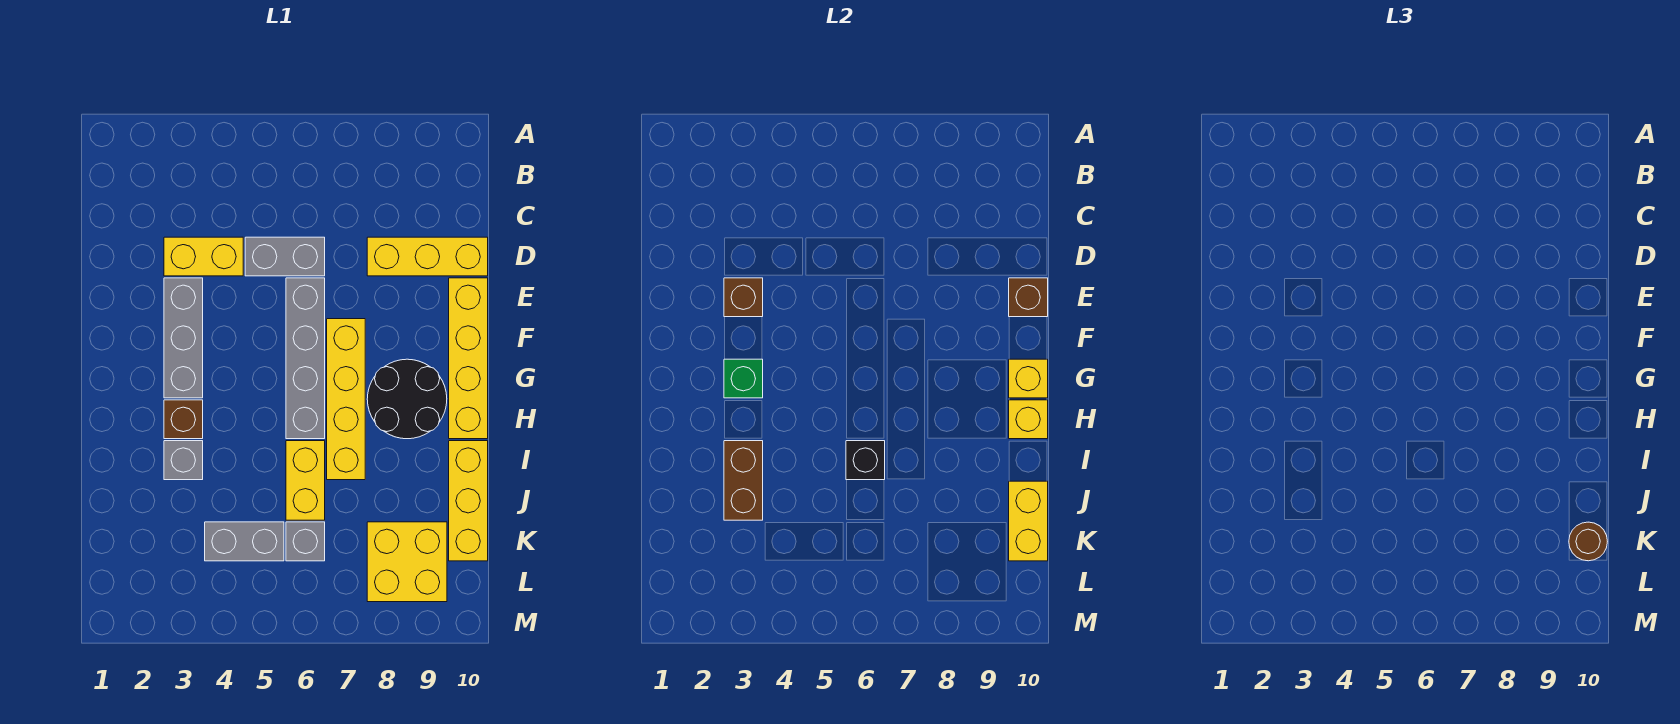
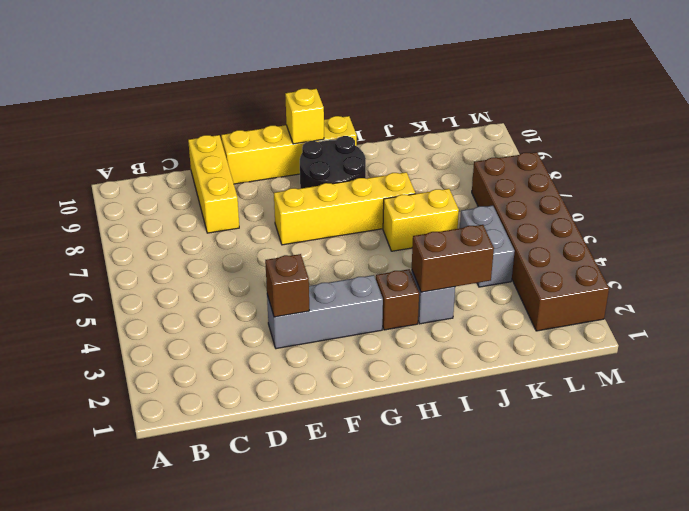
brown 2x6 brick [472,152,609,331] -> none
none -> yellow 1x2 brick [164,237,243,276]
none -> grey 1x2 brick [245,237,325,276]
none -> grey 1x4 brick [286,278,325,439]

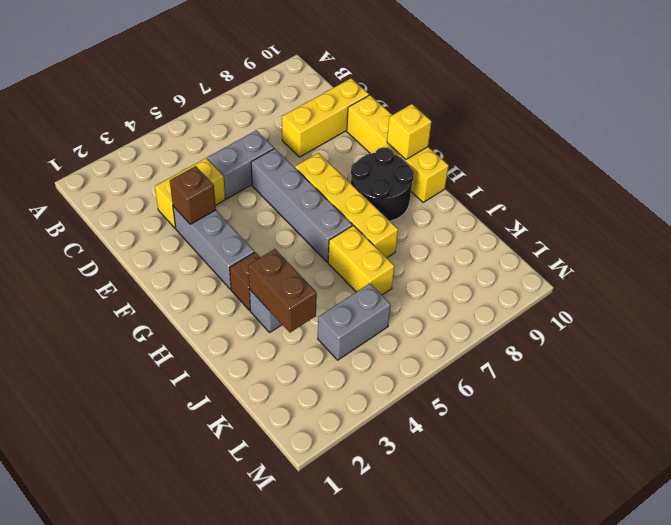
none -> yellow 1x3 brick [449,441,488,561]
none -> grey 1x1 brick [286,522,325,561]
none -> yellow 2x2 brick [367,522,447,602]

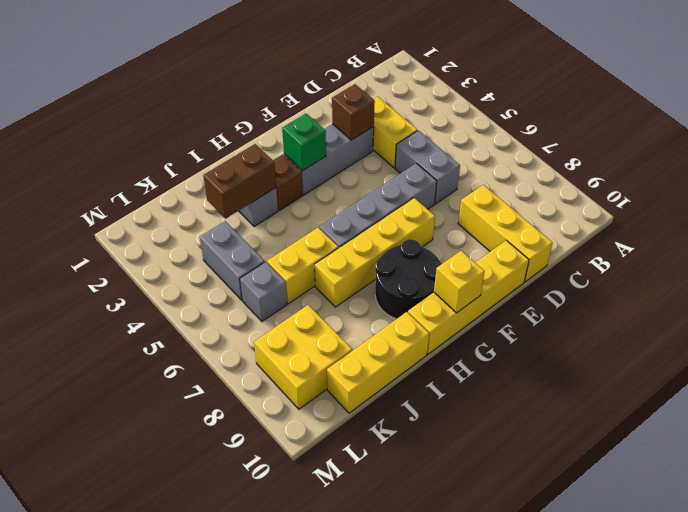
none -> brown 1x1 brick [1009,278,1048,317]
none -> yellow 1x1 brick [1009,400,1048,439]
none -> black 1x1 brick [846,441,885,480]

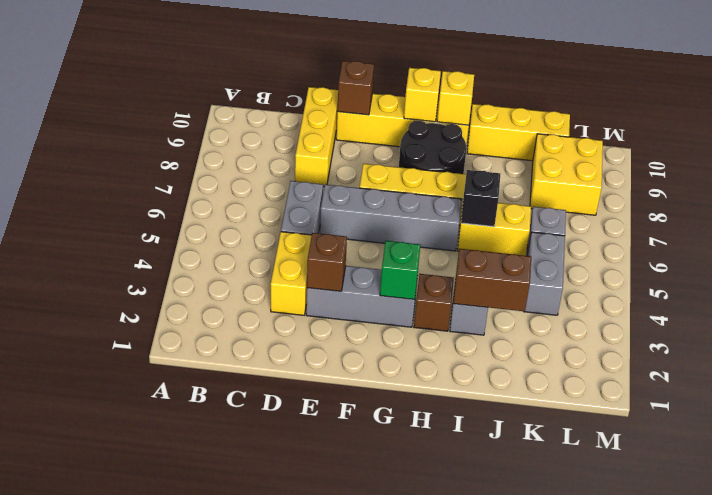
none -> yellow 1x2 brick [1009,481,1048,561]
none -> brown 1x1 round brick [1569,522,1607,561]

